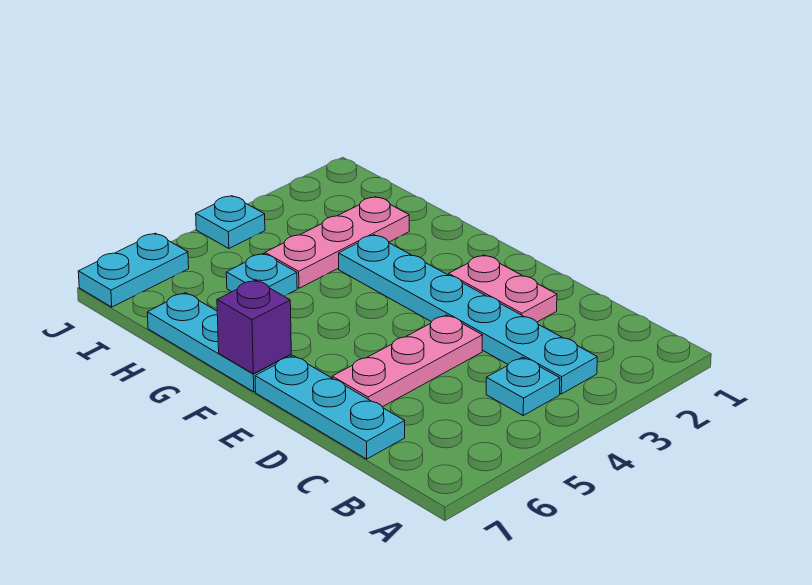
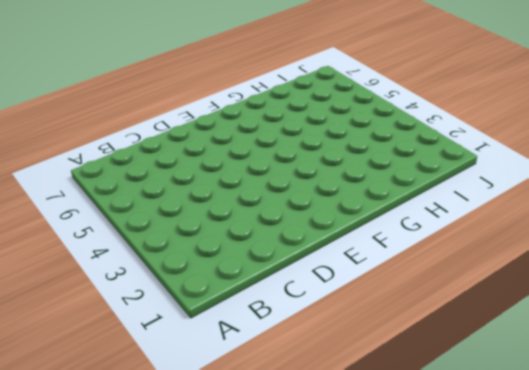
none -> cyan 1x6 plate [339,235,597,394]
none -> cyan 1x1 plate [486,357,560,415]

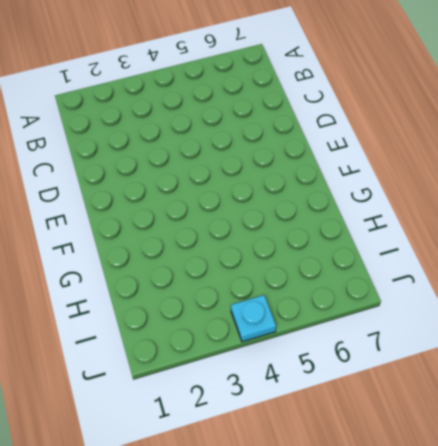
none -> cyan 1x6 plate [339,235,597,394]
none -> cyan 1x1 plate [486,357,560,415]

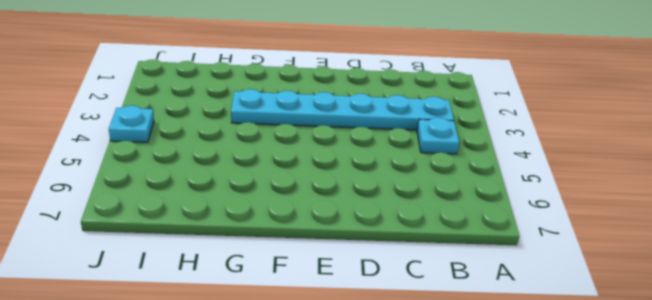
none -> cyan 1x3 plate [255,356,405,459]
none -> pink 1x2 plate [449,255,557,322]

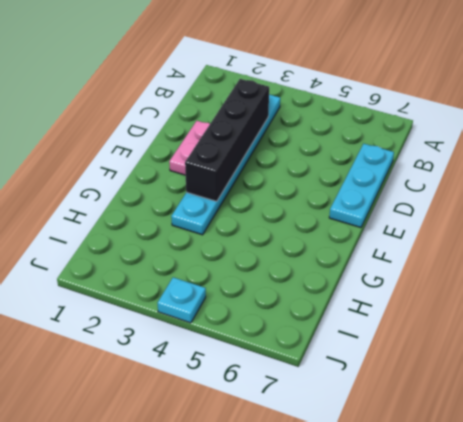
black 1x4 brick [185,79,269,201] -> none
none -> cyan 1x1 plate [486,357,560,415]
none -> pink 1x3 plate [332,315,483,407]

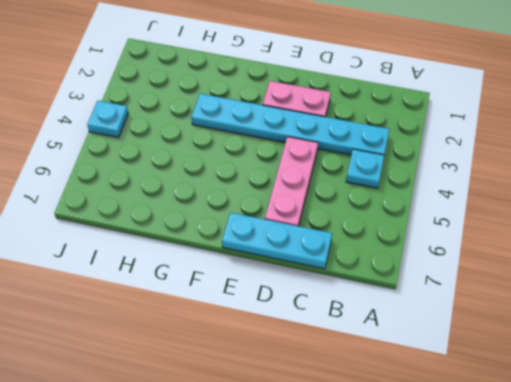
none -> cyan 1x3 plate [147,293,291,392]
none -> pink 1x3 plate [265,197,409,288]

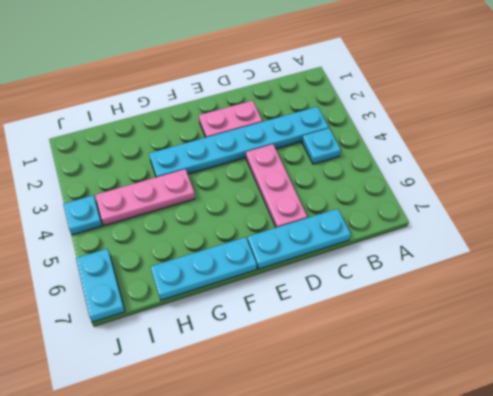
pink 1x3 plate [95,169,195,226] -> pink 1x3 plate turned to [265,197,409,288]
none -> cyan 1x1 plate [226,254,297,296]
none -> purple 1x1 brick [217,280,291,374]

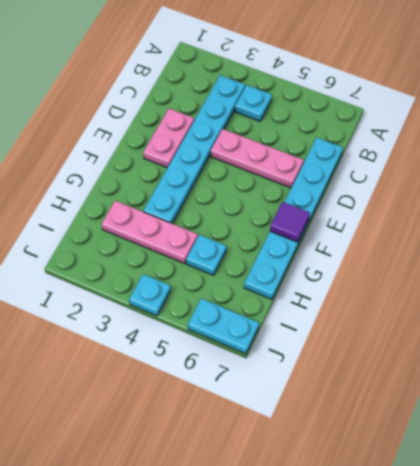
purple 1x1 tile [270,202,310,242] -> purple 1x1 brick [217,280,291,374]

